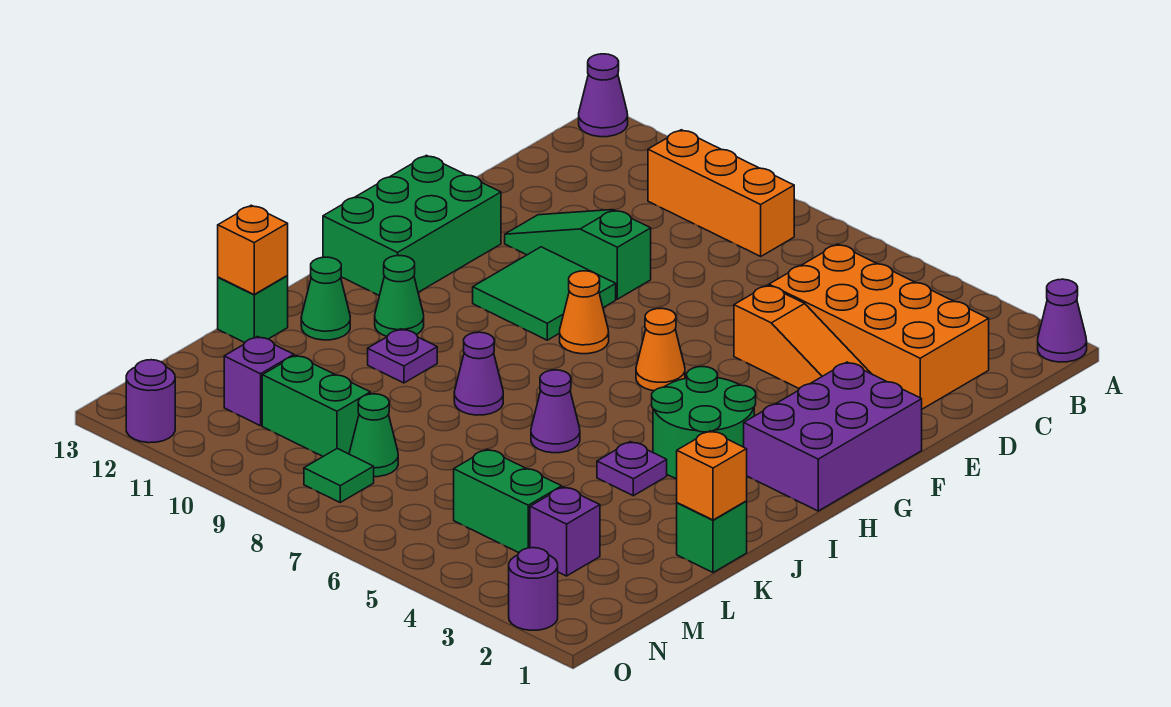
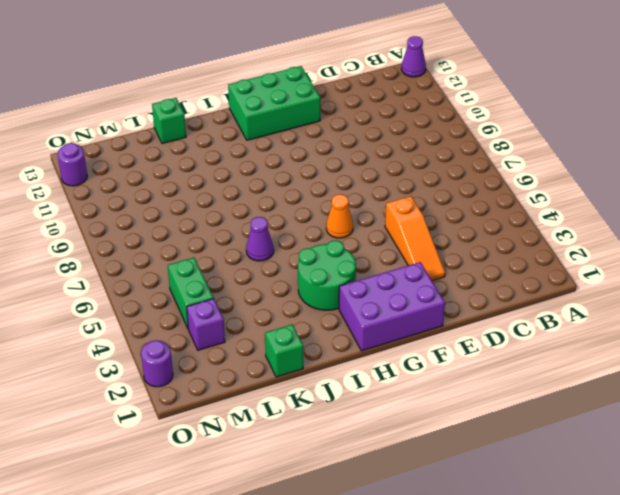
none -> purple 1x1 cone [1038,279,1087,362]
none -> orange 1x3 brick [648,130,794,256]
none -> orange 2x4 brick [769,244,989,409]
none -> green 1x3 slope [505,210,651,299]

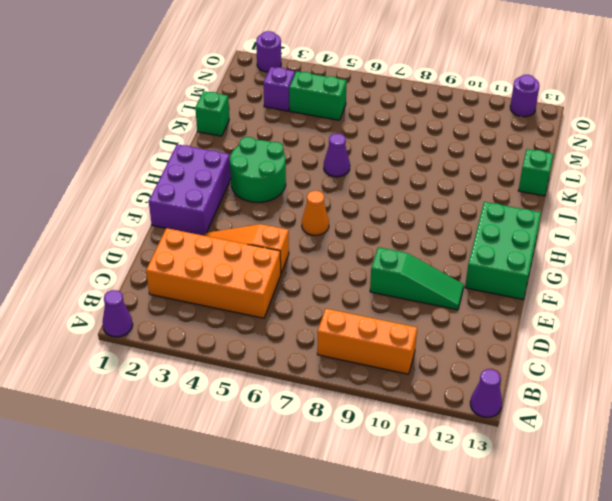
none -> green 2x2 tile [473,247,616,340]
none -> orange 1x1 cone [560,271,609,354]
none -> green 1x1 cone [375,256,424,336]
none -> purple 1x1 plate [597,442,667,496]

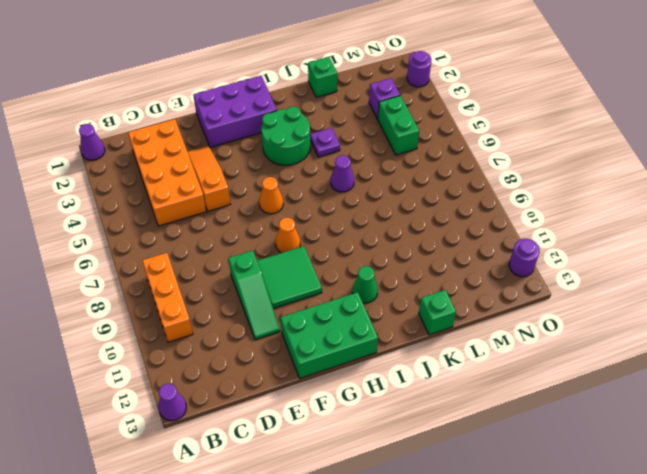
none -> purple 1x1 cone [454,332,503,415]
none -> purple 1x1 plate [368,329,437,383]
none -> green 1x1 cone [301,257,350,340]
none -> green 1x1 cone [349,394,398,477]

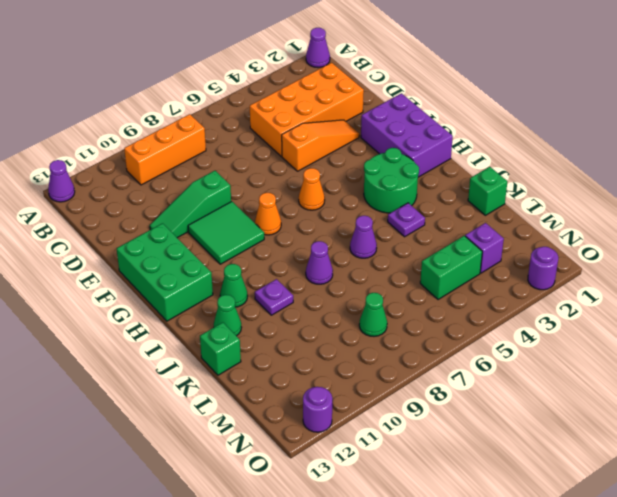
none -> green 1x2 brick [262,355,370,456]
none -> purple 1x1 brick [224,337,294,426]
none -> green 1x1 tile [304,448,374,502]
none -> orange 1x1 brick [677,431,747,520]

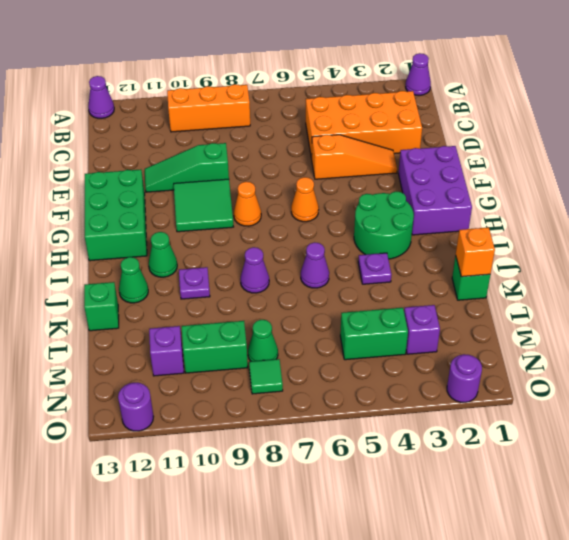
none -> orange 1x1 brick [218,205,288,294]

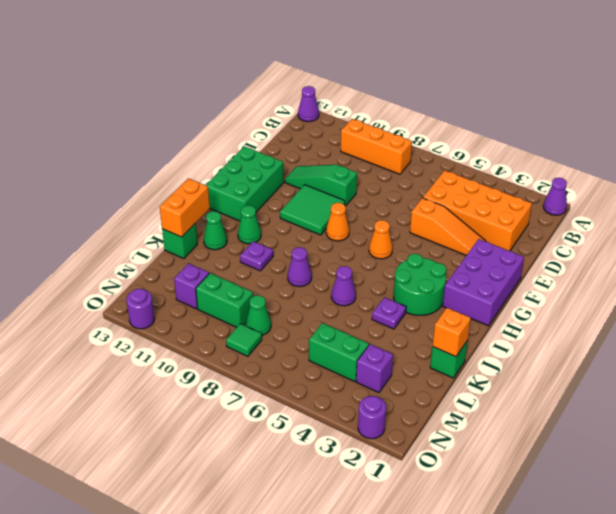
orange 1x2 brick [160,178,210,237] -> orange 1x1 brick [218,205,288,294]

